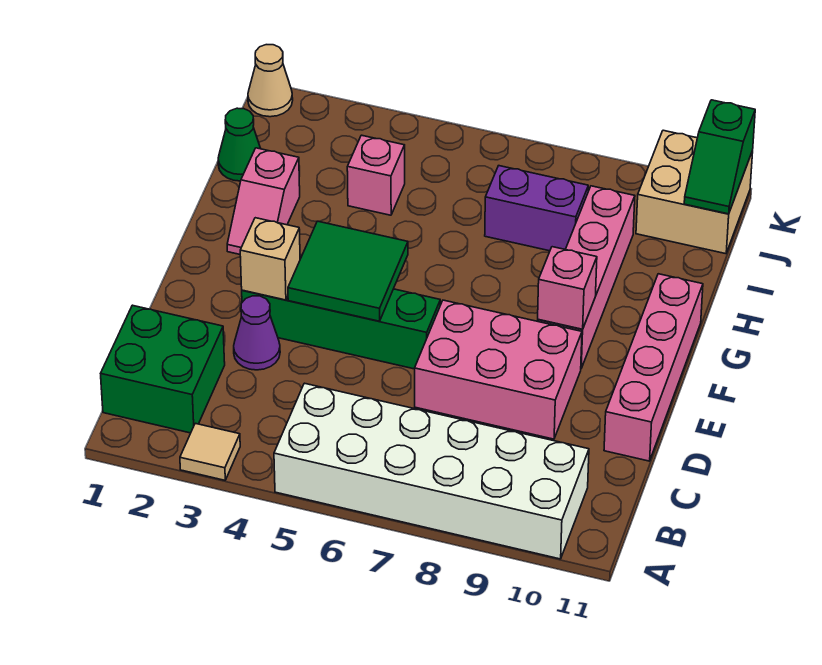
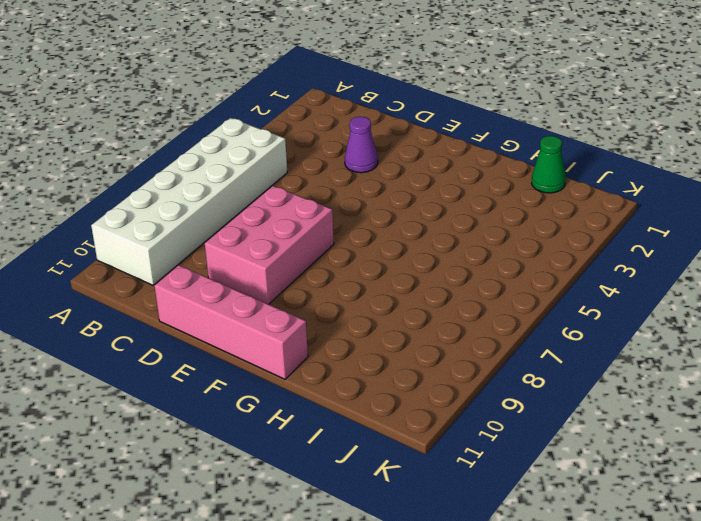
none -> tan 1x1 tile [180,423,240,480]
none -> green 2x2 brick [101,305,225,433]
none -> green 1x4 brick [242,289,440,369]

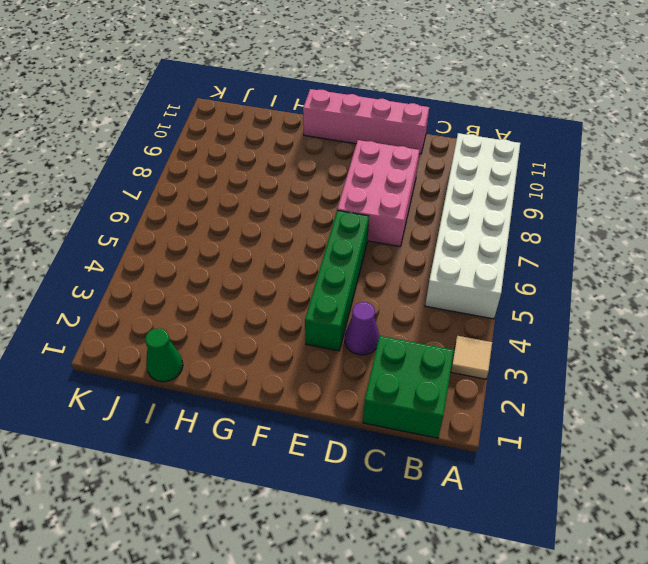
none -> pink 1x4 brick [538,186,635,368]
none -> pink 1x2 slope [227,148,300,254]
none -> pink 1x1 brick [347,135,405,215]

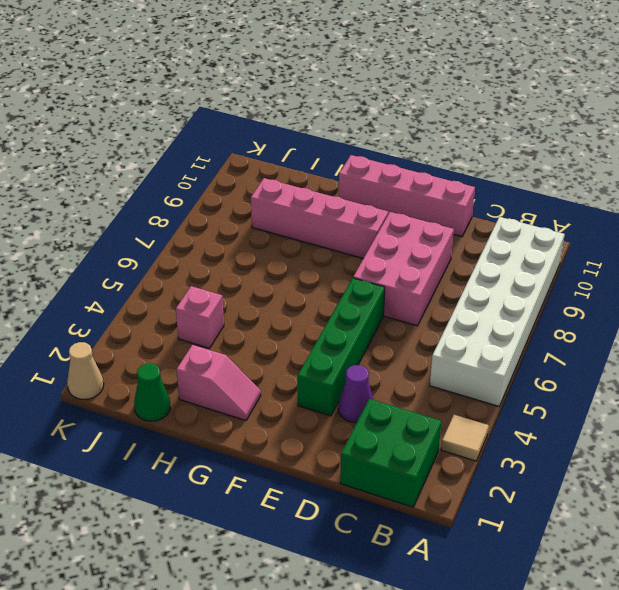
none -> purple 1x2 brick [485,166,588,251]
none -> tan 2x2 brick [636,130,753,254]
none -> tan 1x1 brick [240,218,300,300]

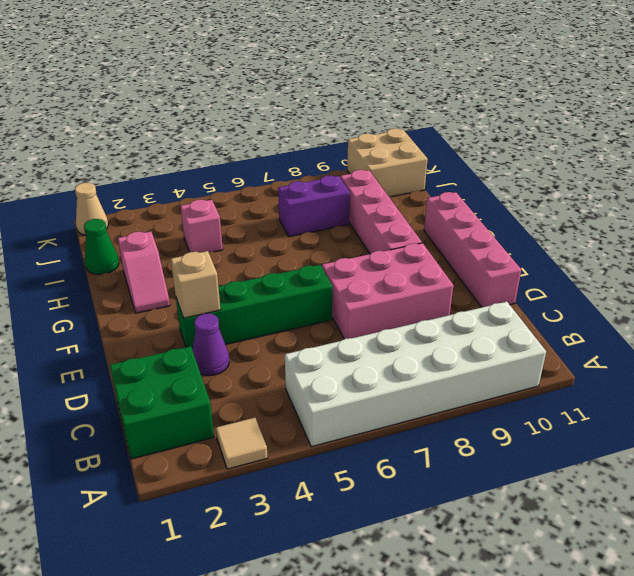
none -> green 2x2 tile [288,221,408,321]
none -> pink 1x1 brick [538,247,597,329]
none -> green 1x2 slope [684,100,755,214]

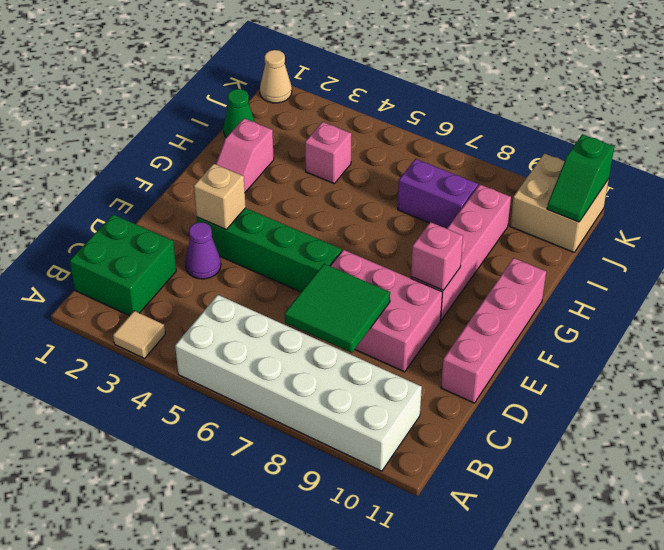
green 2x2 tile [285,264,390,353] -> green 2x2 tile moved to [288,221,408,321]

